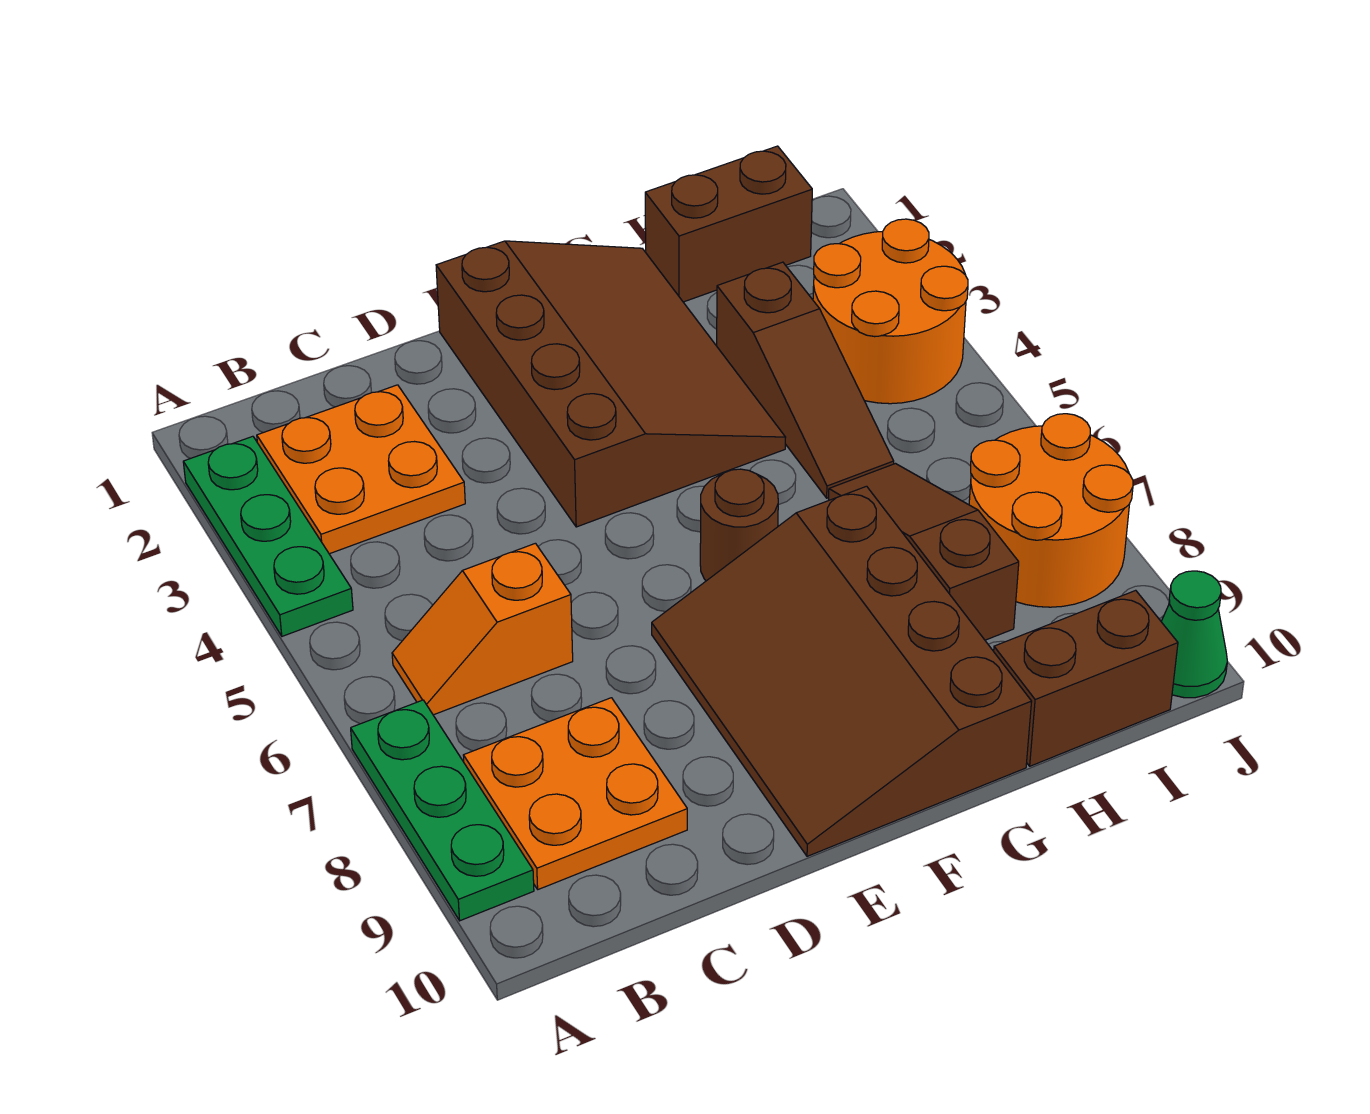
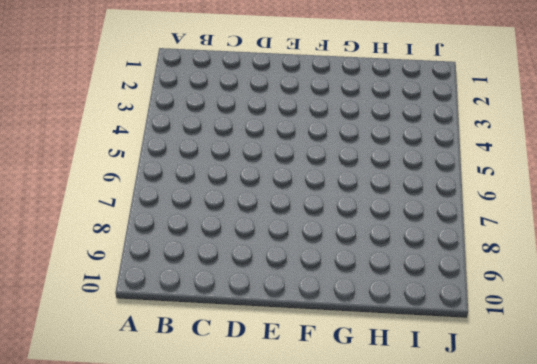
none -> green 1x3 plate [183,436,353,636]
none -> green 1x3 plate [351,700,534,921]
none -> orange 2x2 plate [257,385,465,554]

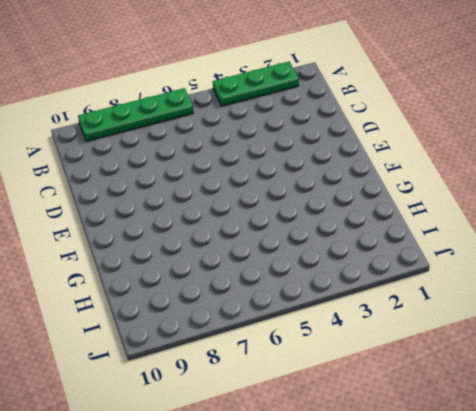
green 1x4 plate [78,88,193,141] -> green 1x3 plate [351,700,534,921]
none -> orange 2x2 plate [257,385,465,554]
none -> orange 1x2 slope [392,543,573,715]
none -> orange 2x2 plate [463,698,687,889]

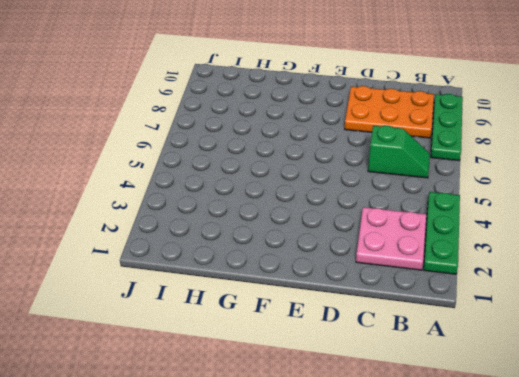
pink 2x2 plate [356,207,426,270] -> orange 2x2 plate [257,385,465,554]
green 1x2 slope [368,126,430,178] -> orange 1x2 slope [392,543,573,715]
orange 2x3 plate [345,86,434,138] -> orange 2x2 plate [463,698,687,889]
none -> brown 3x4 slope [436,241,786,527]
none -> brown 3x4 slope [652,486,1032,856]
none -> brown 1x1 round brick [700,469,778,581]

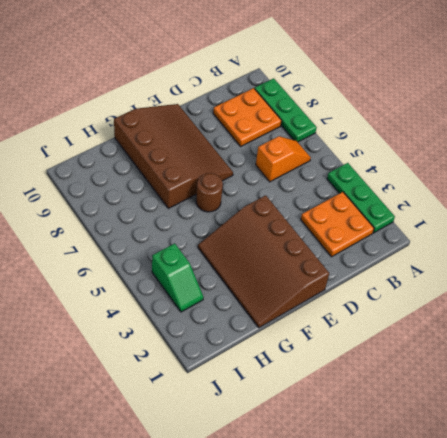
green 1x2 slope [152,243,203,312] -> orange 2x2 round brick [813,219,968,404]
none -> brown 1x2 brick [645,146,812,302]
none -> brown 1x3 slope [717,262,894,498]
none -> brown 1x3 slope [828,464,1019,640]

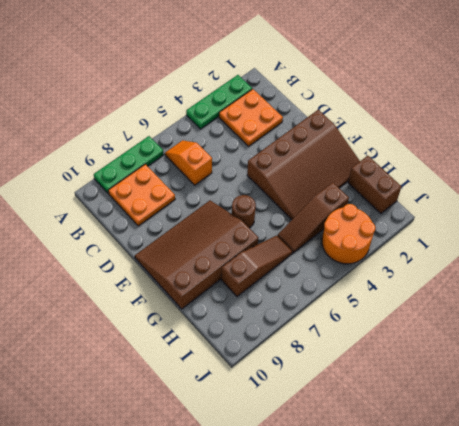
none -> brown 1x2 brick [994,590,1178,766]
none -> orange 2x2 round brick [969,414,1133,607]
none -> green 1x1 cone [1161,571,1227,698]

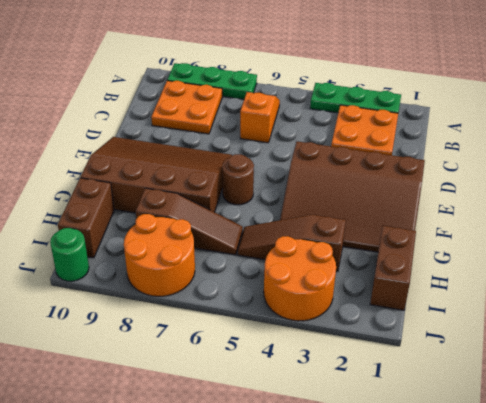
green 1x1 round brick [50,228,89,281] -> green 1x1 cone [1161,571,1227,698]

